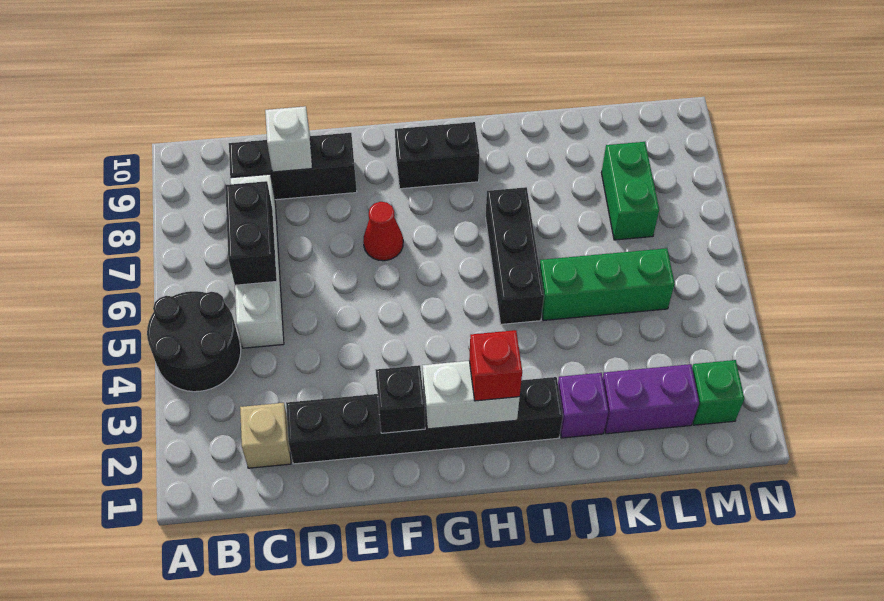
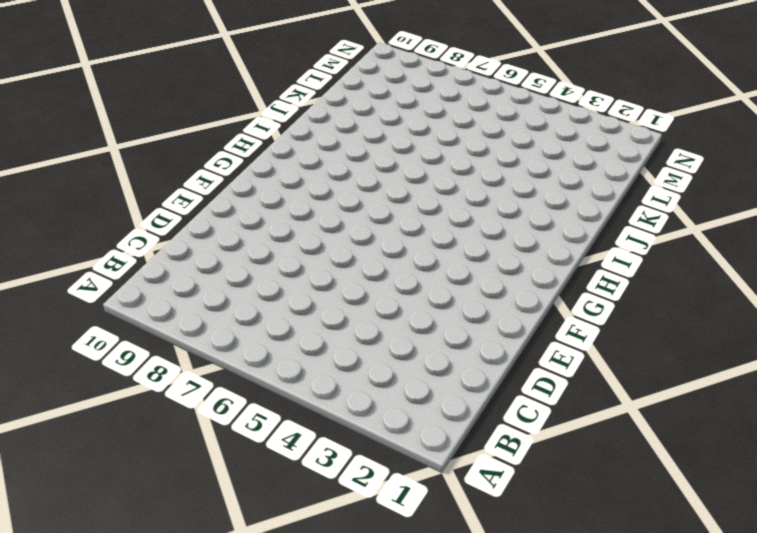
none -> black 2x2 round brick [147,291,241,392]
none -> tan 1x1 brick [240,403,291,468]
none -> white 1x4 brick [230,174,284,348]

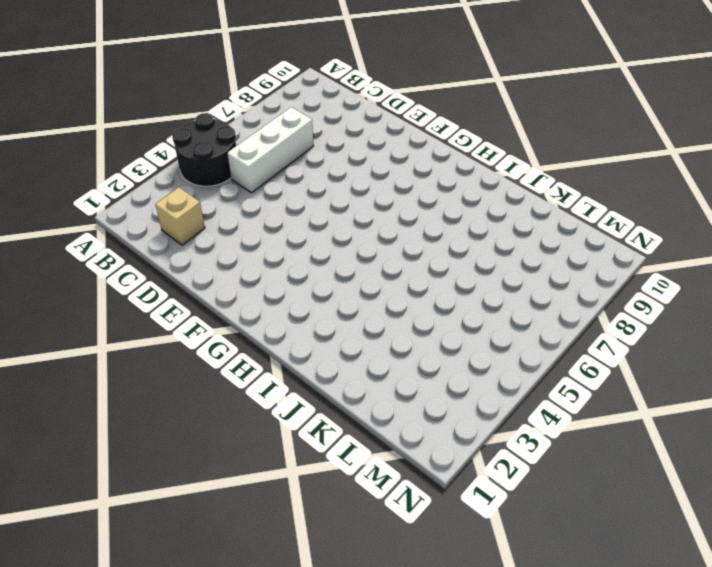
white 1x3 brick [227,107,313,193] -> white 1x4 brick [230,174,284,348]
none -> black 1x3 brick [229,133,357,200]
none -> black 1x6 brick [286,377,563,464]
none -> red 1x1 cone [363,202,403,261]

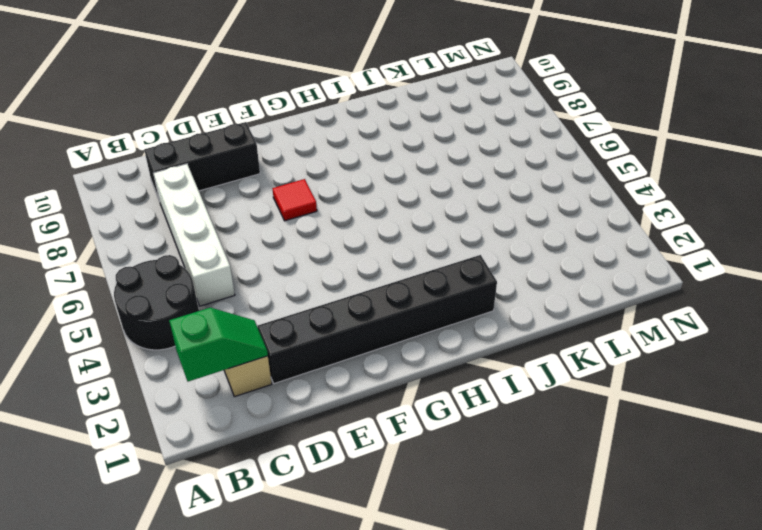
green 1x2 slope [169,308,268,382] -> none
red 1x1 tile [272,179,317,221] -> red 1x1 cone [363,202,403,261]
none -> black 1x2 brick [395,122,480,189]
none -> black 1x3 brick [486,187,544,324]
none -> purple 1x1 brick [558,373,608,438]

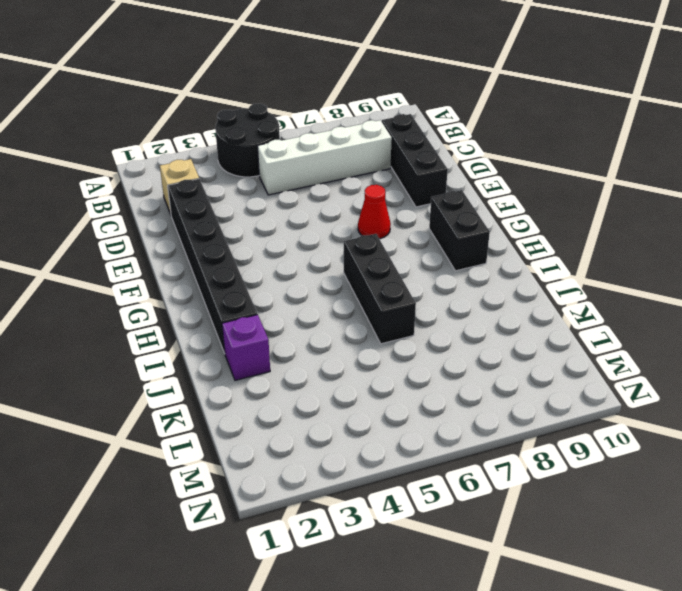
black 1x3 brick [344,234,416,344] -> black 1x3 brick turned to [486,187,544,324]
none -> green 1x3 brick [539,248,675,321]
none -> purple 1x2 brick [603,364,699,434]
none -> green 1x2 brick [601,142,659,240]

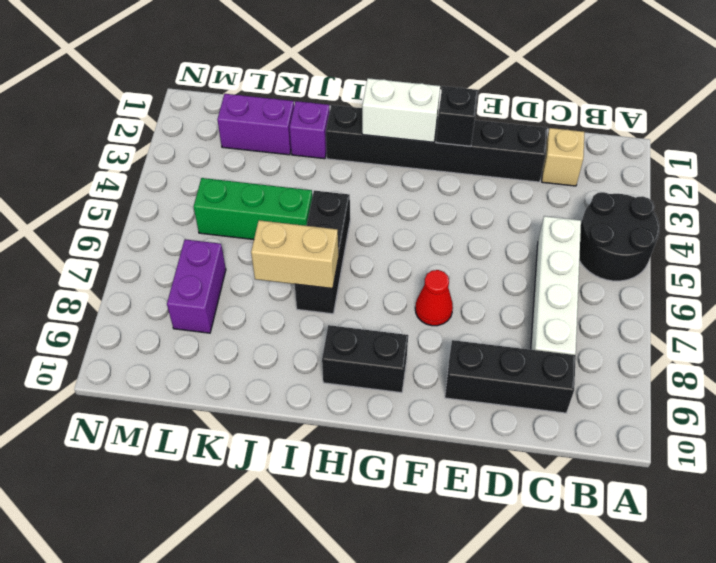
tan 1x2 brick [251,220,338,289] -> none
purple 1x2 brick [167,239,226,333] -> green 1x2 brick [601,142,659,240]
none -> green 1x1 brick [692,360,744,425]
none -> black 1x2 brick [225,181,277,285]
none -> white 1x1 brick [265,106,312,172]

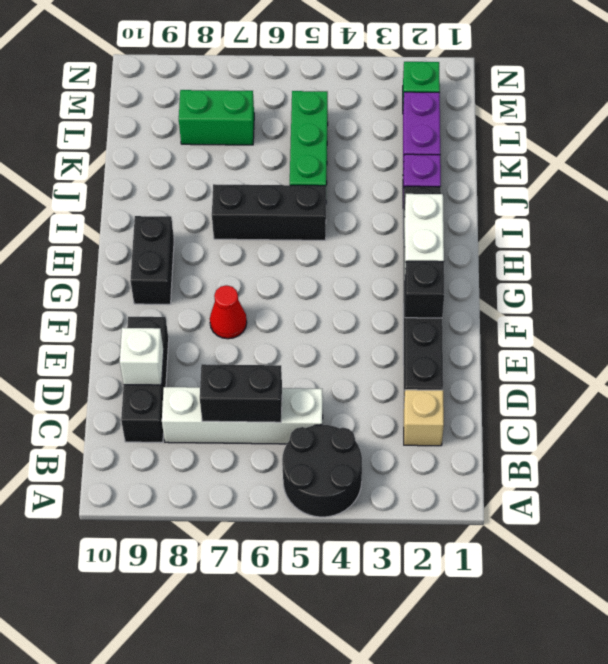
none -> red 1x1 brick [469,330,522,401]

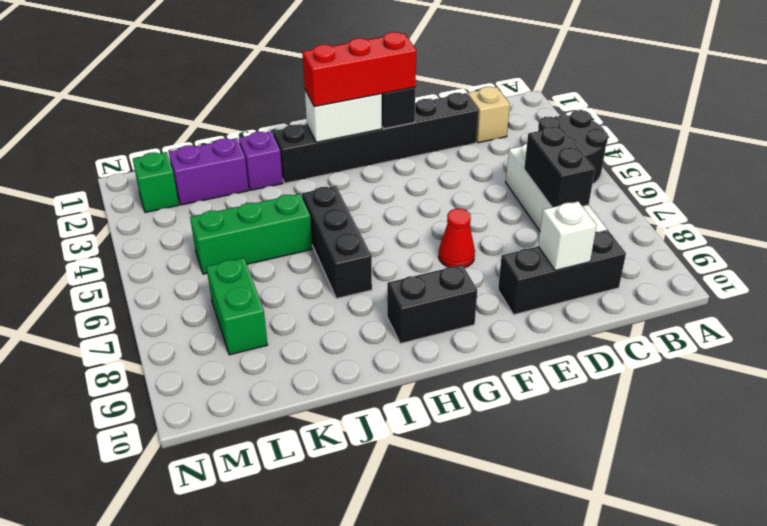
red 1x3 brick [303,32,416,107] -> red 1x1 brick [469,330,522,401]

